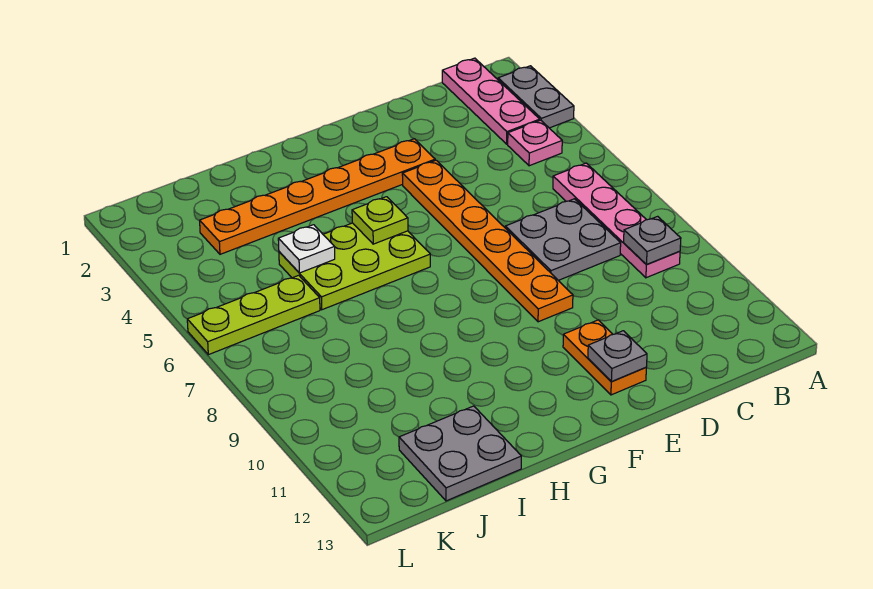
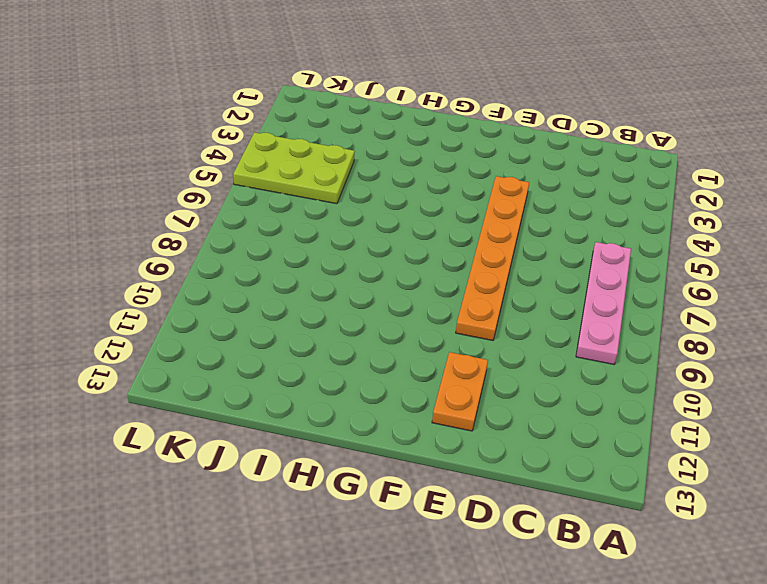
lime 2x3 plate [233,132,355,204] -> lime 2x3 plate moved to [279,223,430,310]
none -> grey 1x2 plate [498,66,574,128]
none -> pink 1x3 plate [442,58,540,144]
none -> pink 1x1 plate [508,120,562,166]

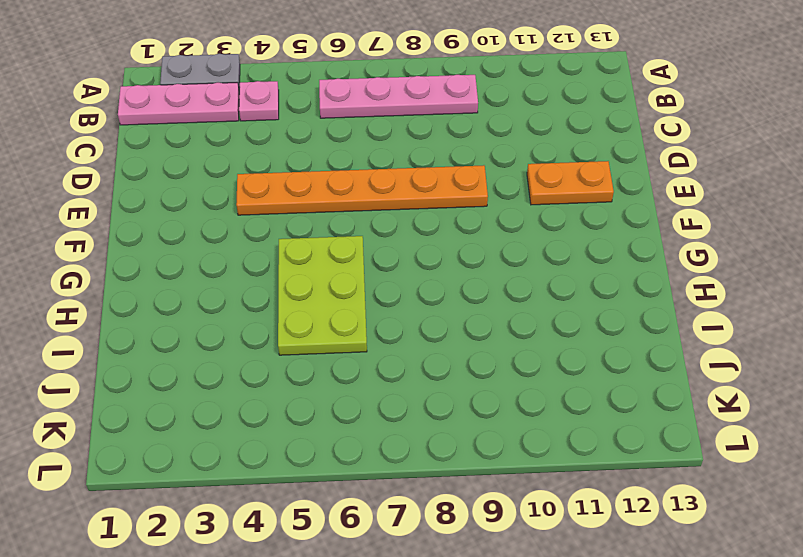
none -> grey 2x2 plate [505,199,621,280]
none -> orange 1x6 plate [200,139,435,254]
none -> grey 2x2 plate [399,406,521,501]

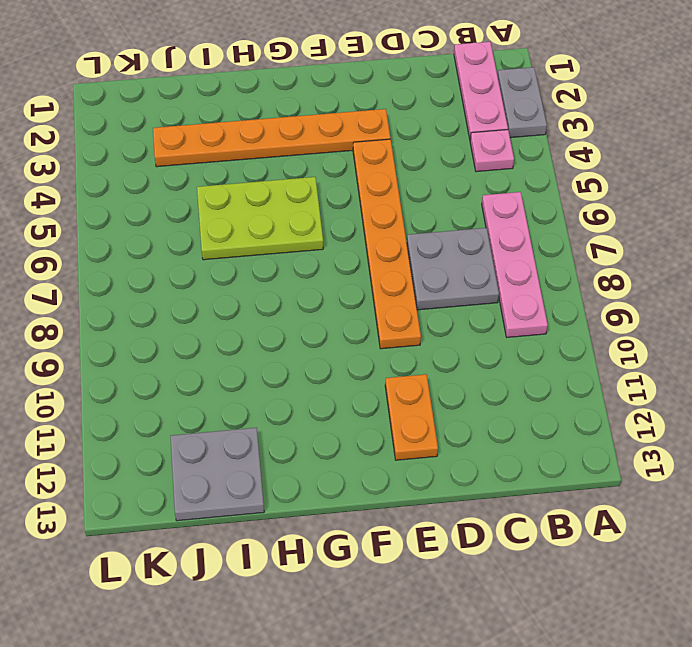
none -> lime 1x3 plate [187,275,320,355]
none -> grey 1x1 plate [624,216,681,265]
none -> grey 1x1 plate [588,331,647,382]

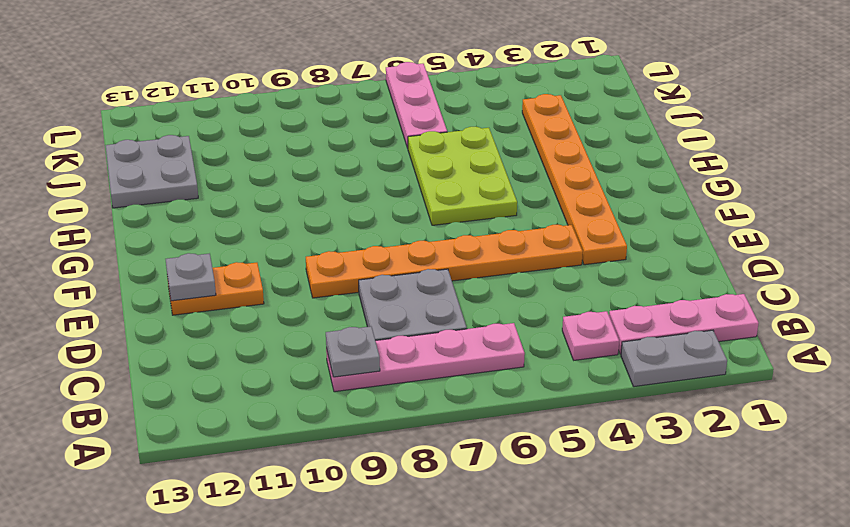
pink 1x3 plate [386,62,447,148] -> lime 1x3 plate [187,275,320,355]
none -> lime 1x1 plate [352,197,408,244]
none -> white 1x1 plate [278,225,335,273]

